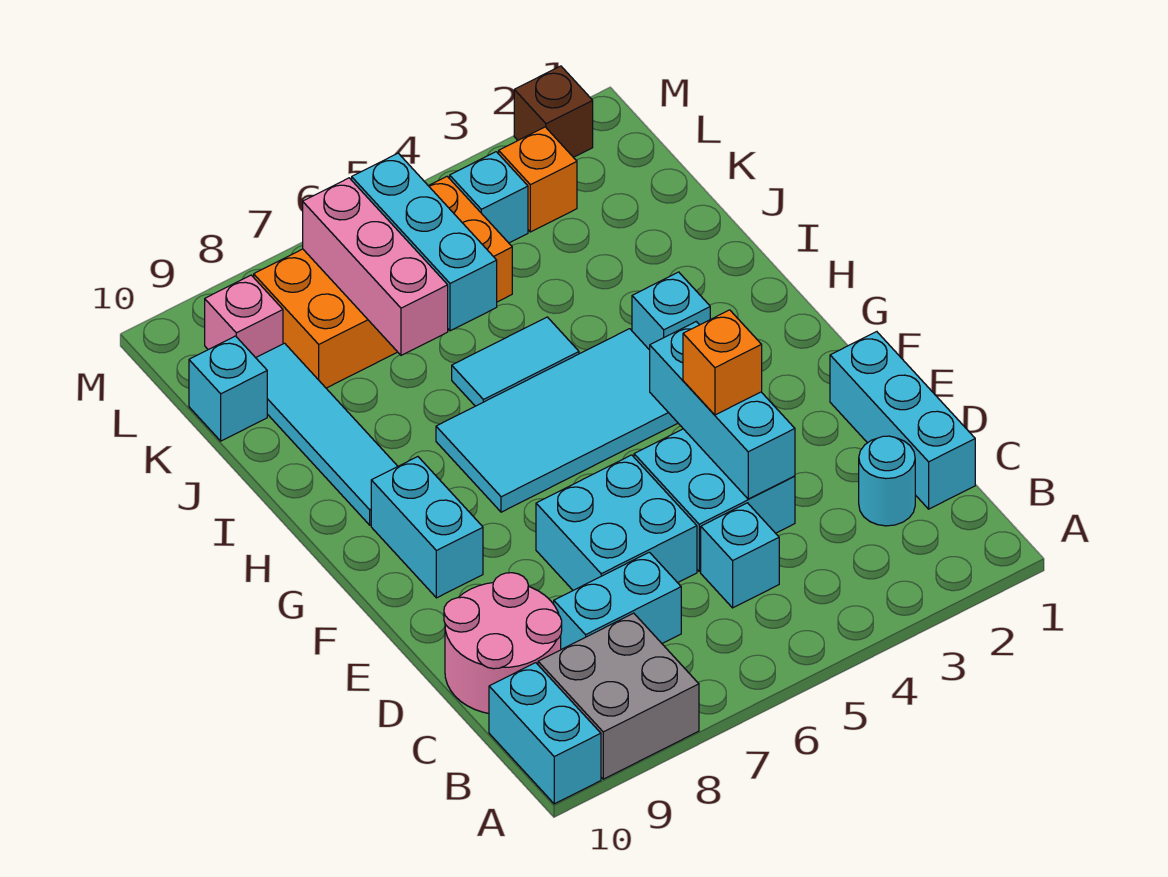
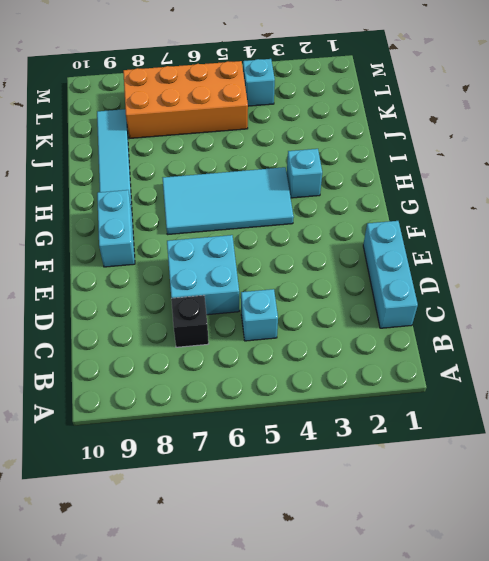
black 1x1 brick [171,295,209,347] -> cyan 1x2 brick [554,552,681,649]
none -> grey 2x2 brick [538,613,699,779]
none -> cyan 1x2 brick [489,663,601,804]
none -> cyan 1x1 round brick [859,436,915,526]

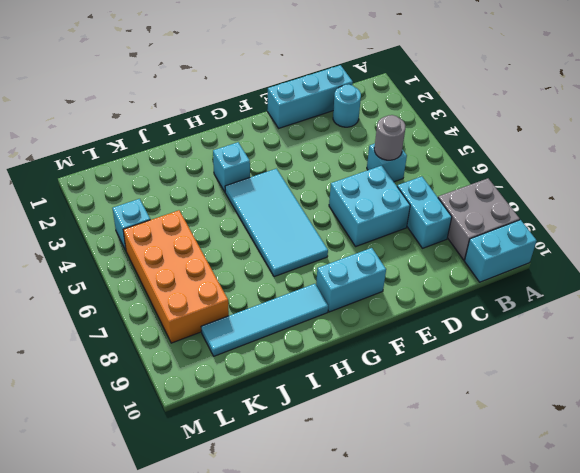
grey 1x1 round brick [374,115,405,160] -> none
none -> pink 2x2 round brick [444,573,562,713]
none -> cyan 2x2 brick [634,429,795,572]
none -> cyan 1x2 tile [452,317,579,406]

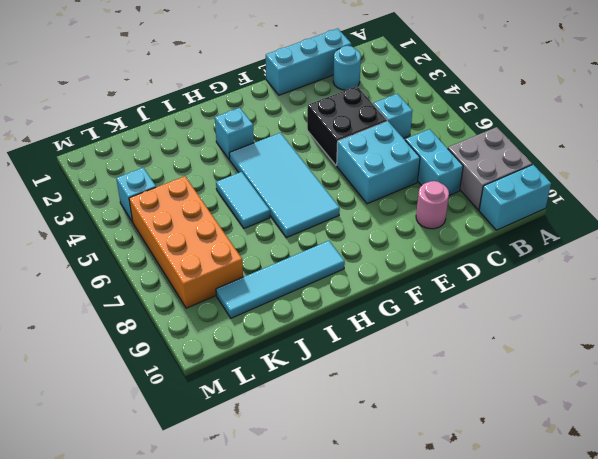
black 2x2 brick [307,86,387,165] -> cyan 2x2 brick [634,429,795,572]
pink 1x1 round brick [416,181,449,229] -> pink 2x2 round brick [444,573,562,713]
none -> cyan 1x2 brick [371,457,483,598]
none -> cyan 1x1 brick [189,336,267,441]
none -> orange 1x1 brick [499,127,577,232]

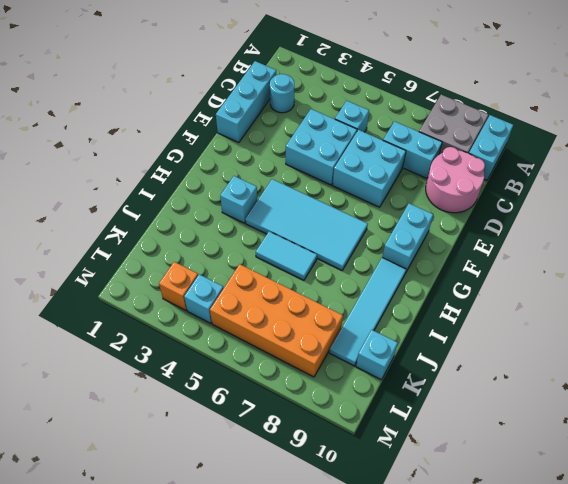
none -> pink 1x1 brick [205,275,283,358]
none -> brown 1x1 brick [514,66,593,157]
none -> cyan 1x3 brick [650,322,795,499]

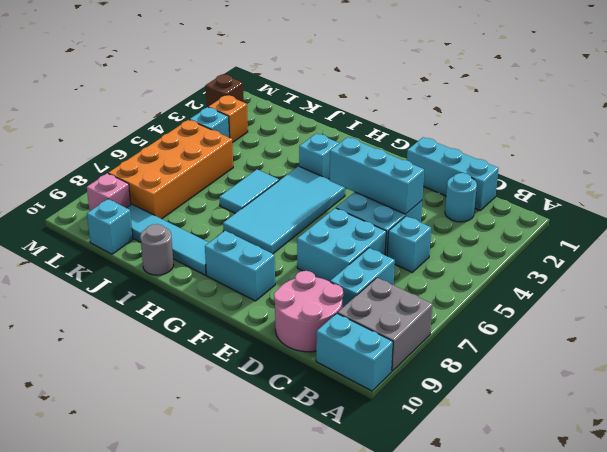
grey 1x1 round brick [140,224,174,275] -> none
none -> cyan 1x3 brick [352,153,497,331]
none -> pink 1x3 brick [303,178,448,355]
none -> orange 1x1 brick [683,310,762,415]

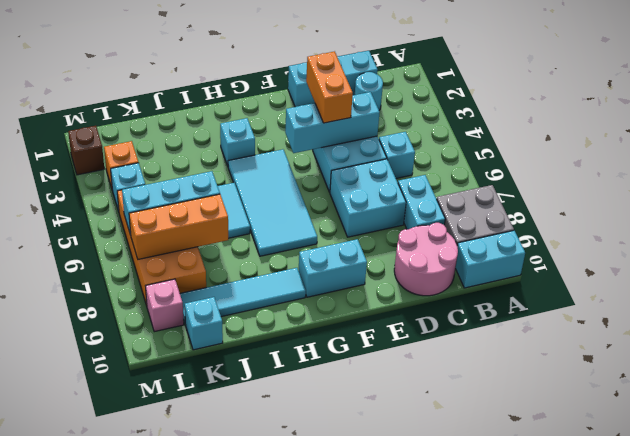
orange 1x2 brick [306,51,353,123] -> orange 1x1 brick [683,310,762,415]
orange 1x3 brick [129,194,228,259] -> pink 1x3 brick [303,178,448,355]

